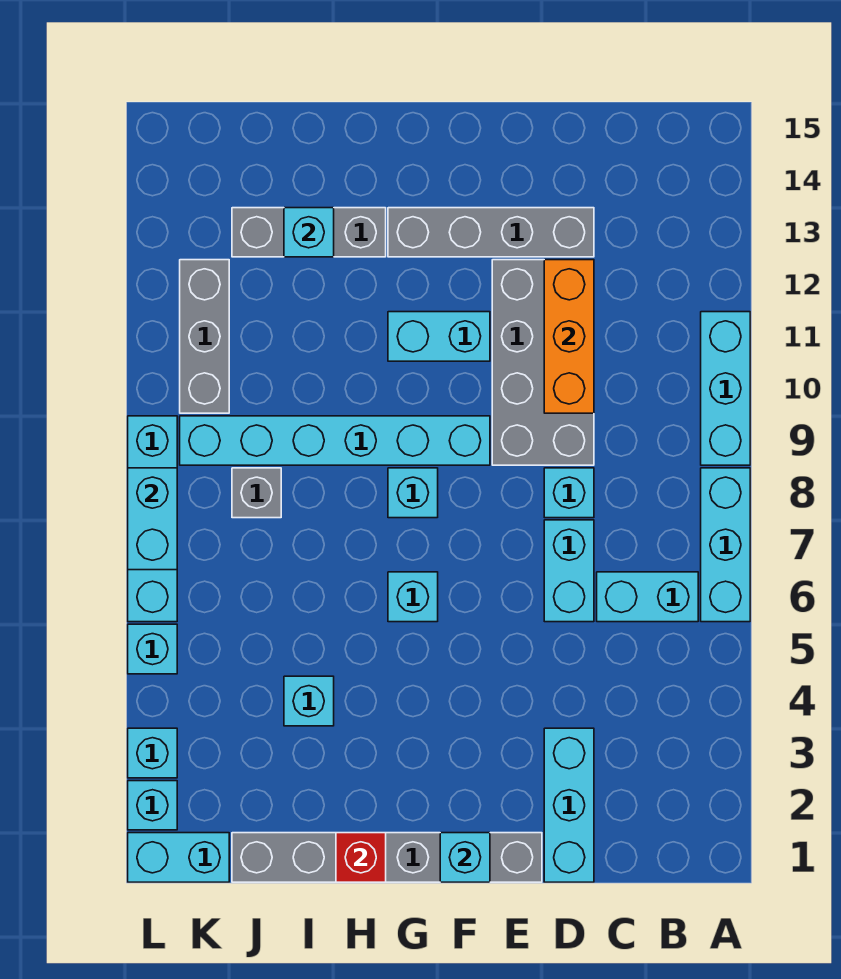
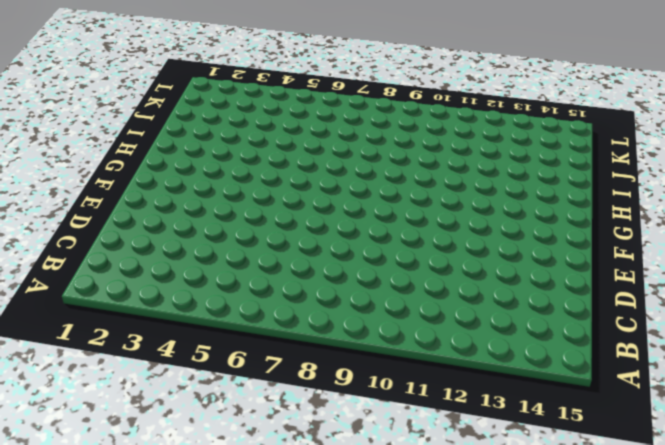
none -> cyan 1x3 brick [701,468,750,622]
none -> cyan 1x3 brick [701,312,750,465]
none -> cyan 1x2 brick [597,572,698,622]

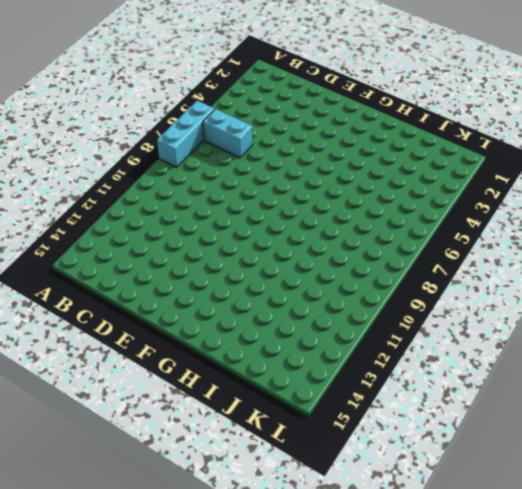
none -> cyan 1x3 brick [701,312,750,465]
none -> cyan 1x3 brick [544,728,594,882]
none -> cyan 1x2 brick [544,520,594,622]

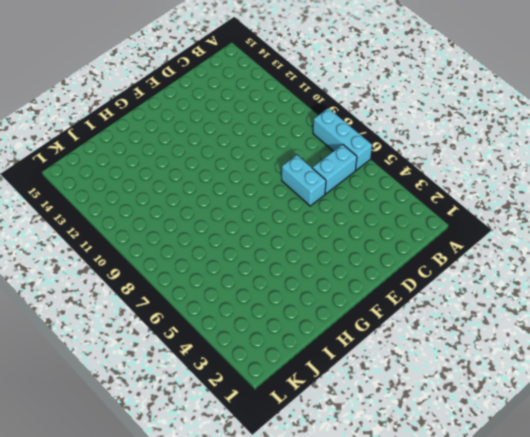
none -> cyan 1x3 brick [701,312,750,465]
none -> cyan 1x3 brick [544,728,594,882]
none -> cyan 1x1 brick [544,468,594,518]

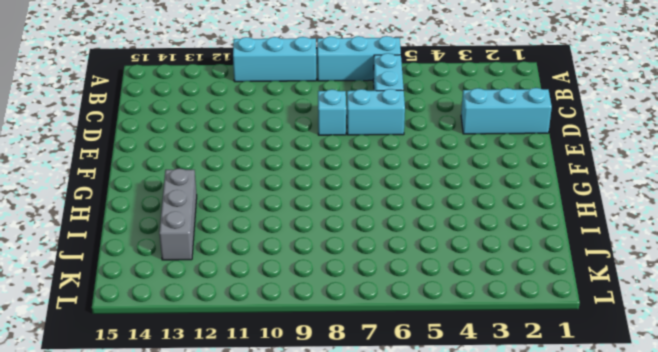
none -> grey 2x4 brick [492,260,594,465]
none -> grey 1x4 brick [388,208,594,257]
none -> grey 1x6 brick [232,833,542,882]

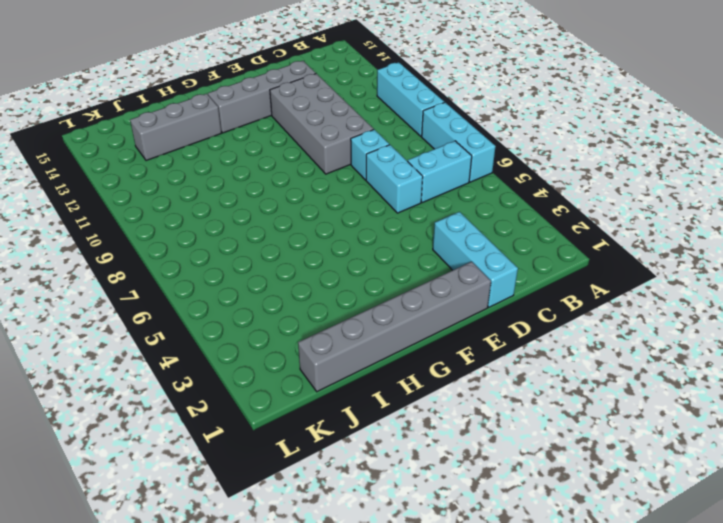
none -> cyan 1x6 brick [180,416,490,465]
none -> cyan 1x2 brick [388,312,490,361]
none -> cyan 1x1 brick [388,572,438,622]

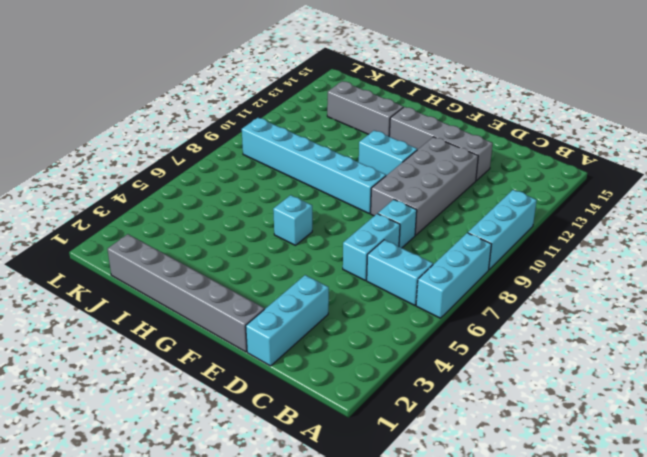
none -> cyan 1x1 brick [388,468,438,518]
none -> cyan 1x1 brick [284,676,334,726]
none -> grey 1x1 brick [232,468,281,518]

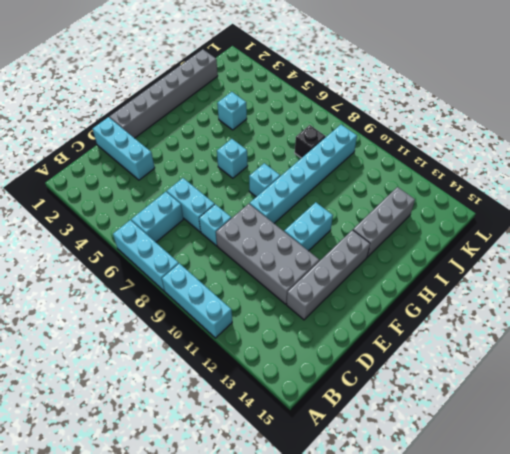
black 1x1 brick [295,125,326,158] -> grey 1x1 brick [232,468,281,518]
none -> cyan 1x2 brick [128,833,229,882]
none -> grey 1x3 brick [180,260,229,413]
none -> cyan 1x1 brick [128,781,177,830]

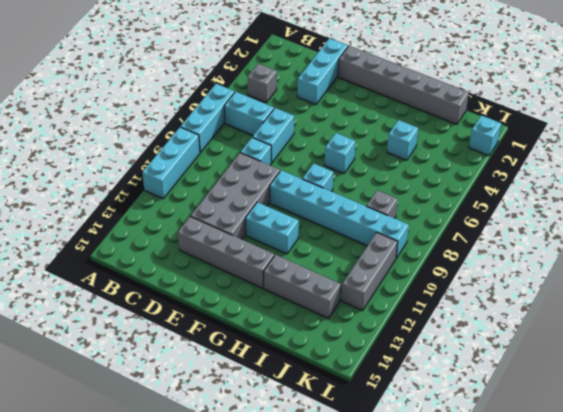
grey 1x1 brick [247,64,277,103] -> none
none -> cyan 1x2 brick [128,833,229,882]
none -> cyan 1x1 brick [128,728,177,778]
none -> cyan 1x1 brick [128,624,177,674]

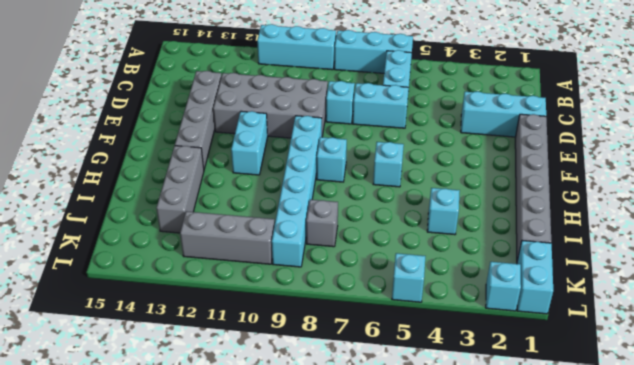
none -> cyan 1x1 brick [128,728,177,778]
none -> cyan 1x4 brick [128,416,177,622]
none -> orange 1x3 brick [544,260,594,413]

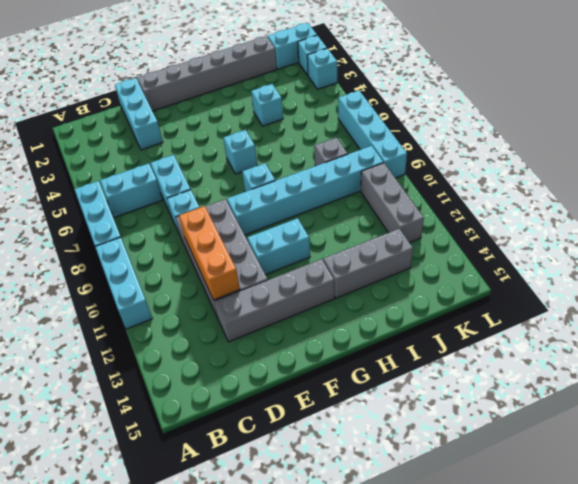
none -> cyan 1x1 brick [128,624,177,674]
none -> cyan 1x1 brick [440,833,490,882]
none -> red 1x1 brick [336,833,386,882]

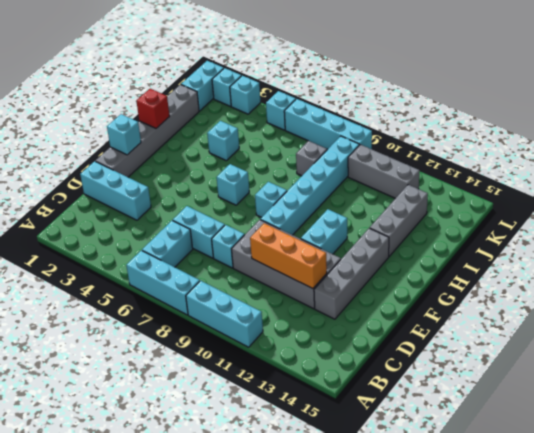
none -> cyan 1x1 brick [284,208,334,257]
none -> cyan 1x2 brick [128,468,177,570]

